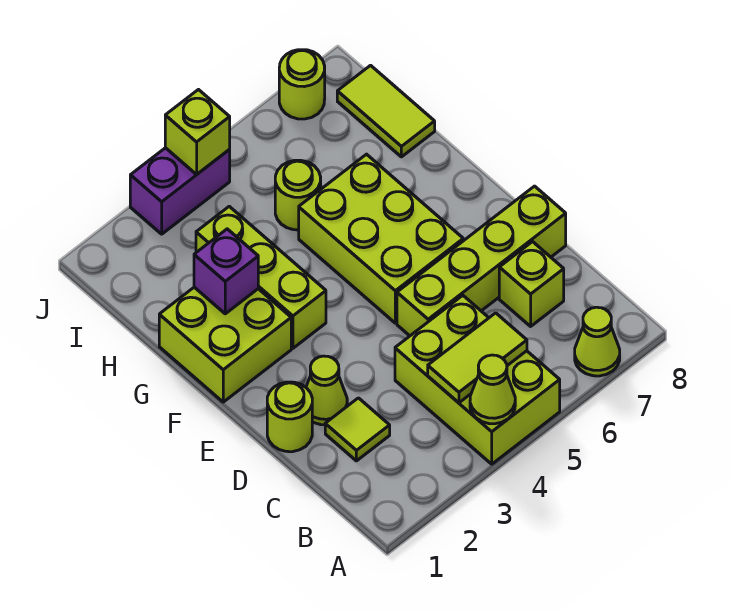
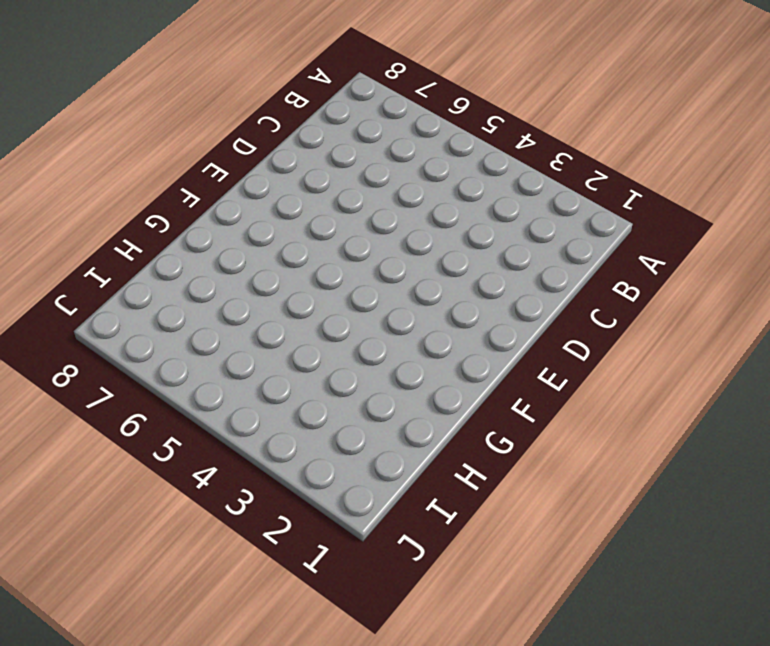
none -> lime 2x3 brick [395,295,560,464]
none -> lime 1x1 cone [575,307,620,376]
none -> lime 1x1 tile [325,398,390,461]

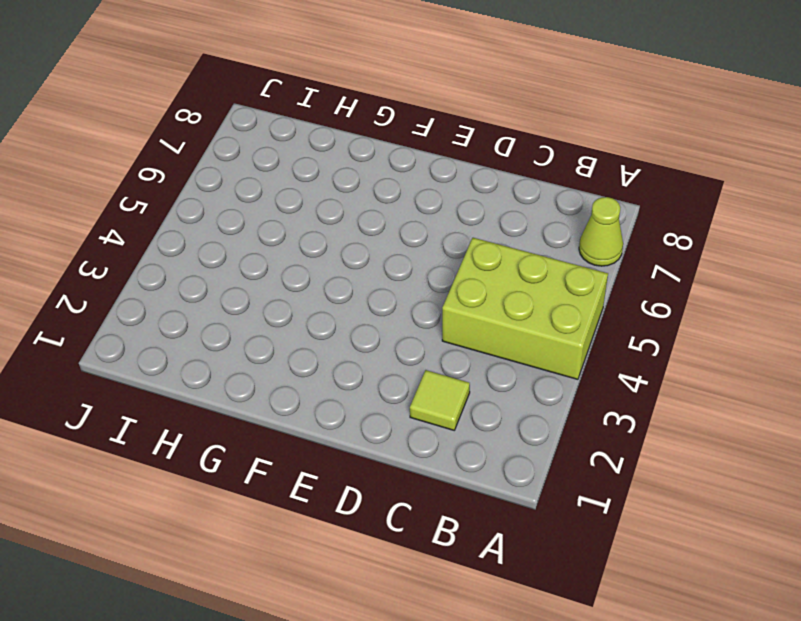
none -> lime 1x1 brick [499,242,564,326]
none -> lime 1x1 round brick [267,382,312,452]
none -> lime 1x1 cone [306,356,347,425]

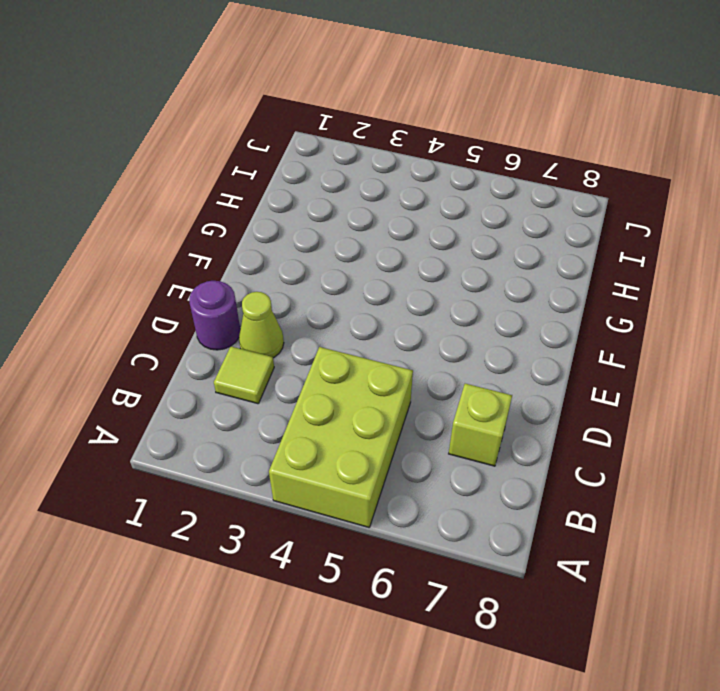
purple 1x1 round brick [189,281,240,350] -> lime 1x1 round brick [267,382,312,452]
none -> lime 1x1 cone [575,307,620,376]
none -> lime 1x4 brick [397,186,566,336]
none -> lime 2x3 brick [299,154,463,323]

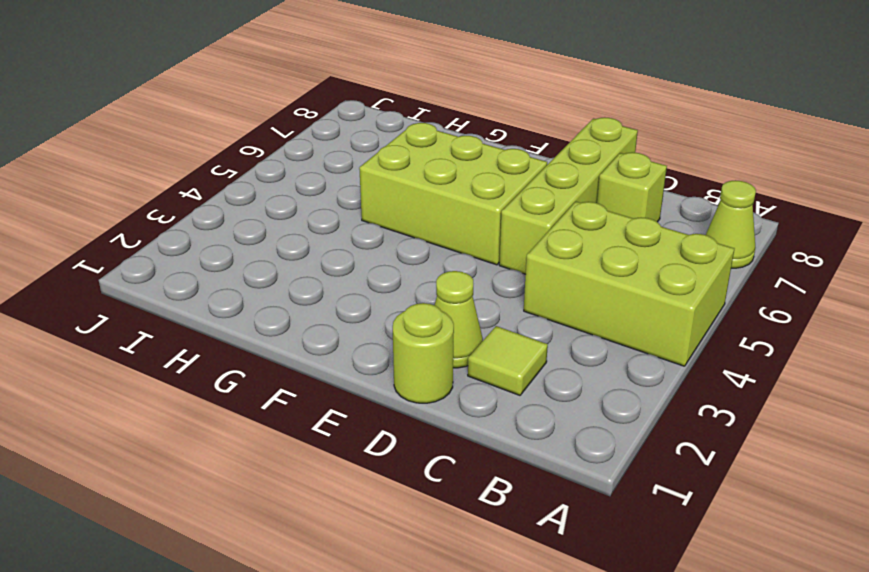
none -> lime 2x2 brick [159,287,291,402]
none -> lime 1x3 brick [196,206,326,348]
none -> lime 1x1 round brick [275,160,321,230]

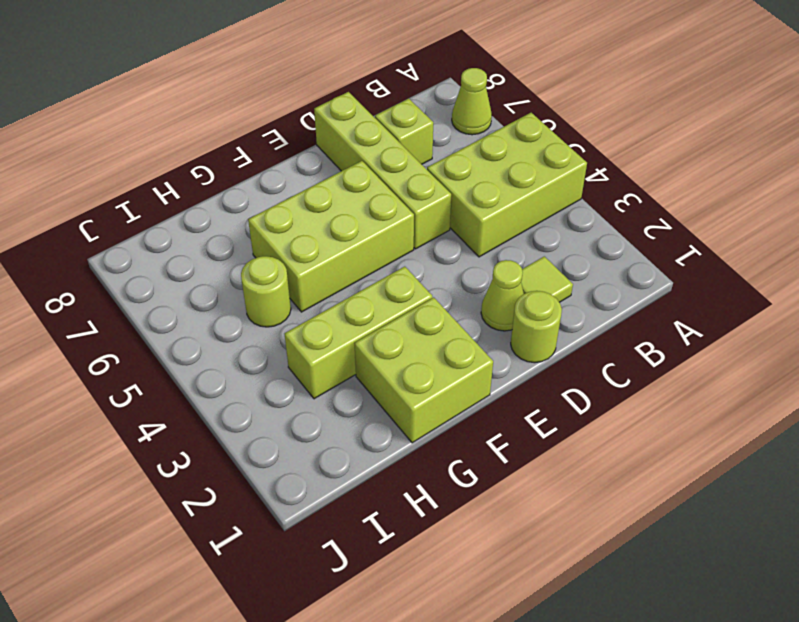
none -> lime 1x2 tile [337,65,435,157]
none -> purple 1x2 brick [130,148,230,234]
none -> lime 1x1 round brick [279,50,325,119]

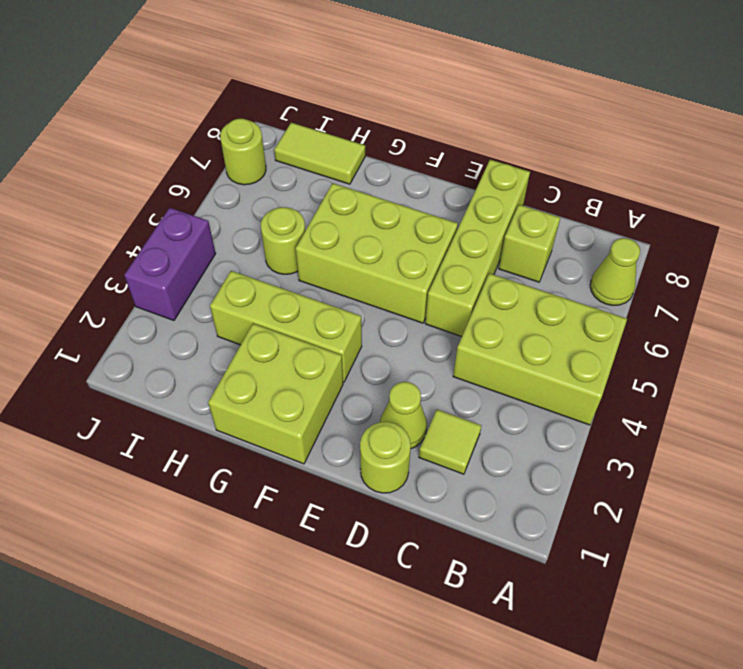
none -> lime 1x1 cone [470,355,515,424]
none -> lime 1x2 tile [428,313,527,403]
none -> purple 1x1 brick [194,229,258,314]

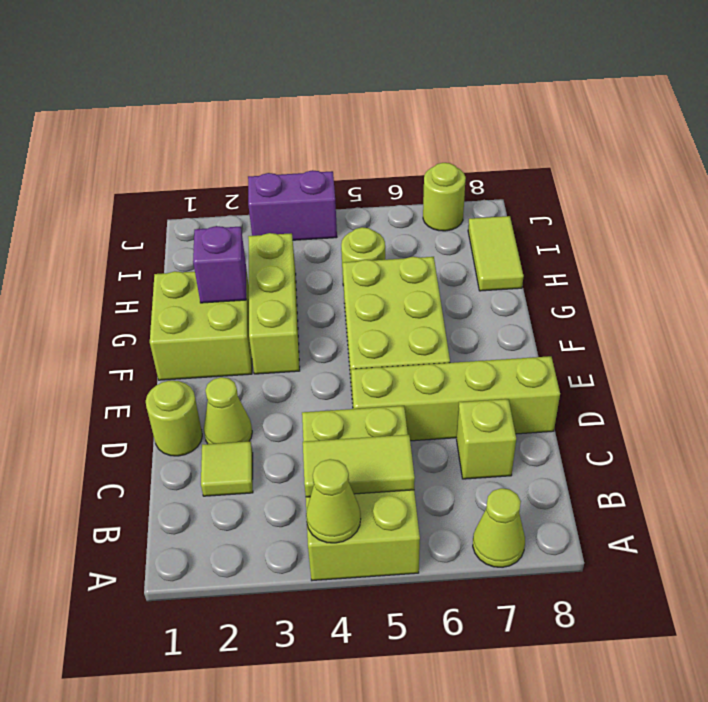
none -> lime 1x1 brick [165,90,230,174]

